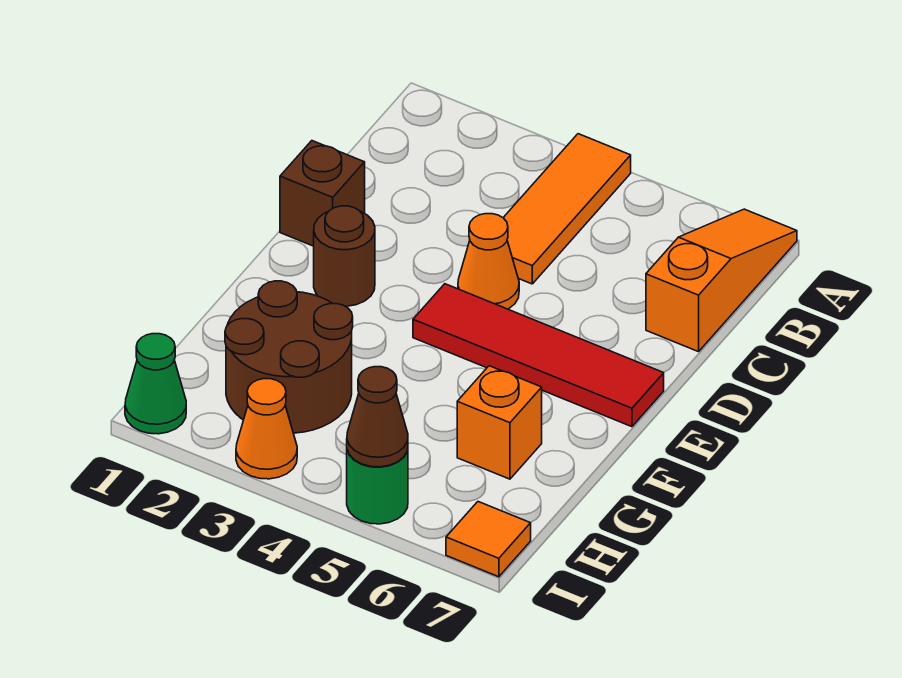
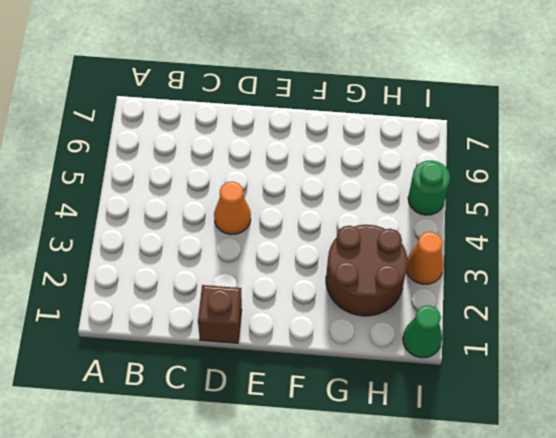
none -> orange 1x3 tile [503,134,631,284]
none -> orange 1x3 slope [646,209,797,352]
none -> brown 1x1 round brick [314,206,375,306]

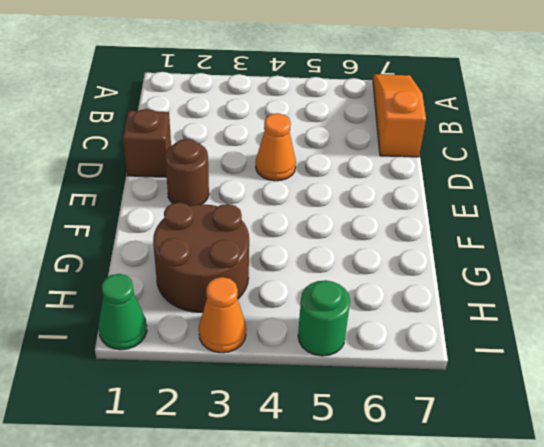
none -> orange 1x3 tile [503,134,631,284]
none -> red 1x4 tile [413,284,664,427]
none -> orange 1x1 brick [457,366,542,479]

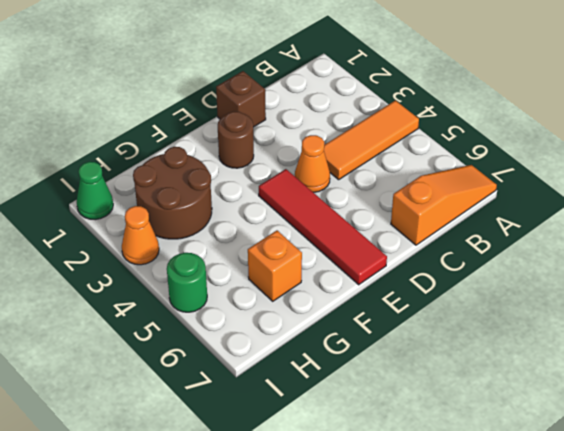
none -> orange 1x1 tile [446,502,531,577]
none -> brown 1x1 cone [347,367,408,467]

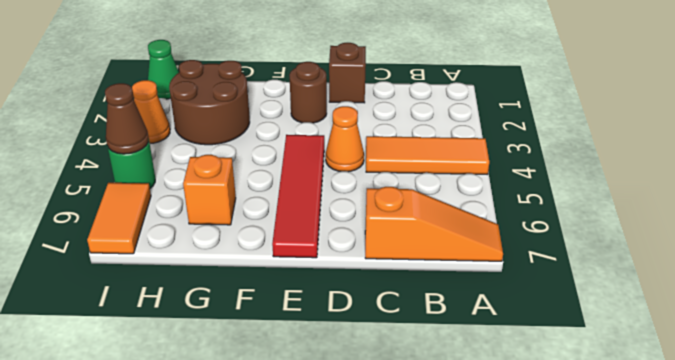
orange 1x2 tile [87,182,151,254] -> orange 1x1 tile [446,502,531,577]

